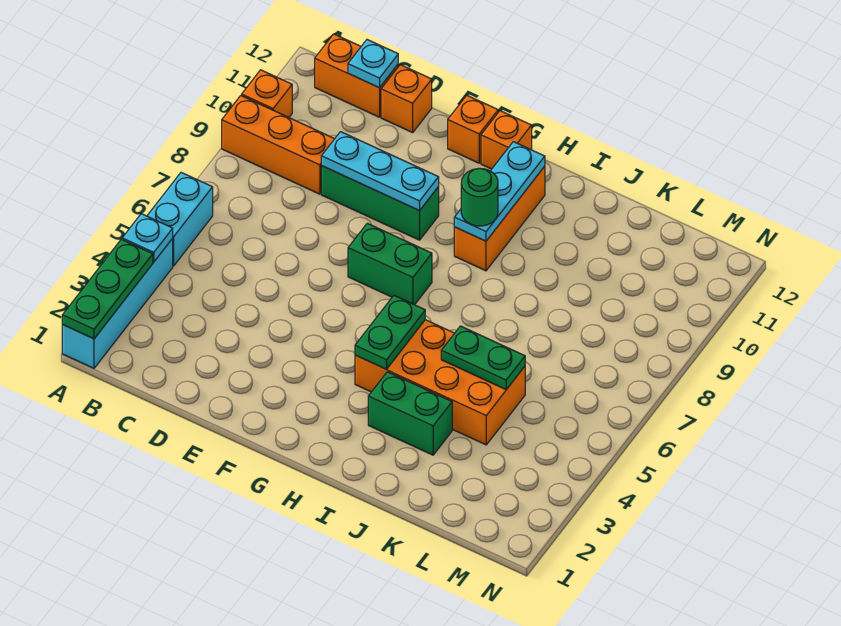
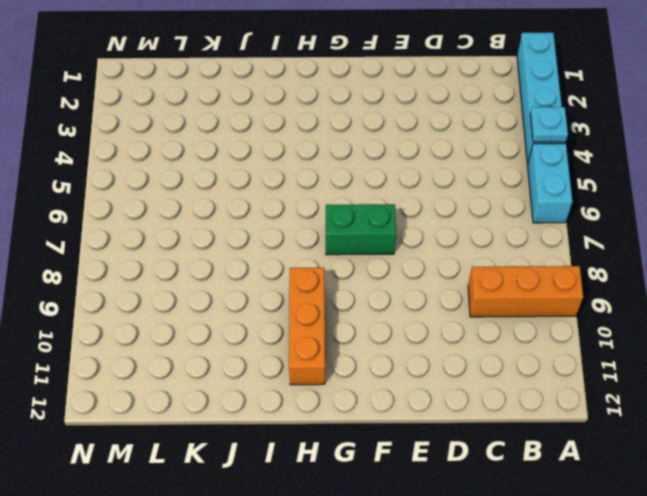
none -> orange 1x1 brick [242,70,292,117]
none -> orange 1x2 brick [315,34,398,117]
none -> green 1x3 brick [321,166,439,240]

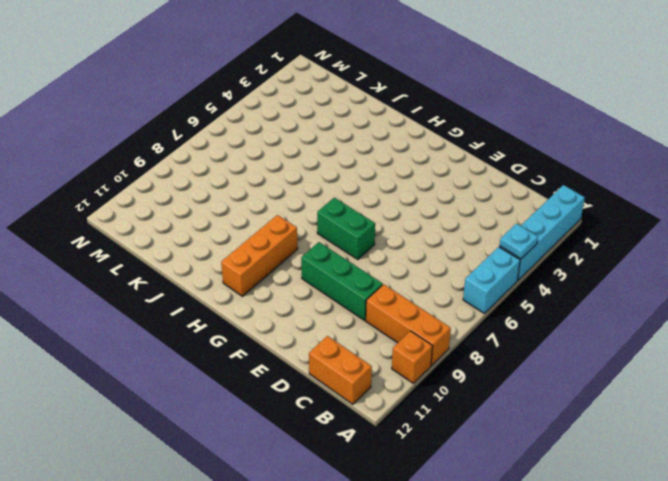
none -> orange 1x1 brick [381,65,432,133]
none -> orange 1x1 brick [448,95,498,163]
none -> orange 1x1 brick [481,111,532,169]

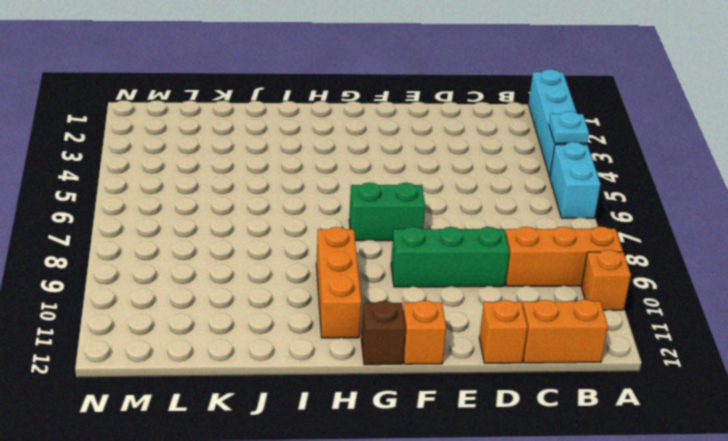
brown 1x1 brick [361,301,405,365] -> orange 1x1 brick [481,111,532,169]
none -> orange 2x4 brick [355,320,525,445]
none -> green 1x2 brick [368,372,452,455]
none -> green 1x3 plate [62,239,153,339]

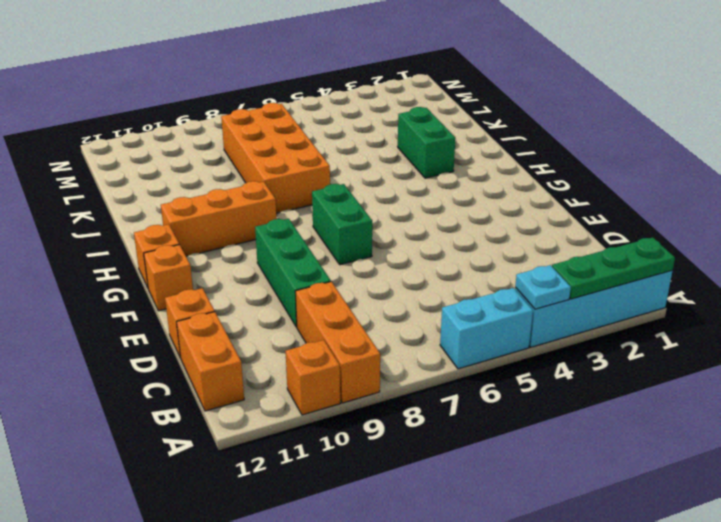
orange 2x4 brick [221,103,330,213] -> orange 2x4 brick moved to [355,320,525,445]
none -> cyan 1x1 plate [348,40,398,88]
none -> cyan 1x3 plate [321,132,439,211]
none -> green 1x2 plate [355,296,425,369]

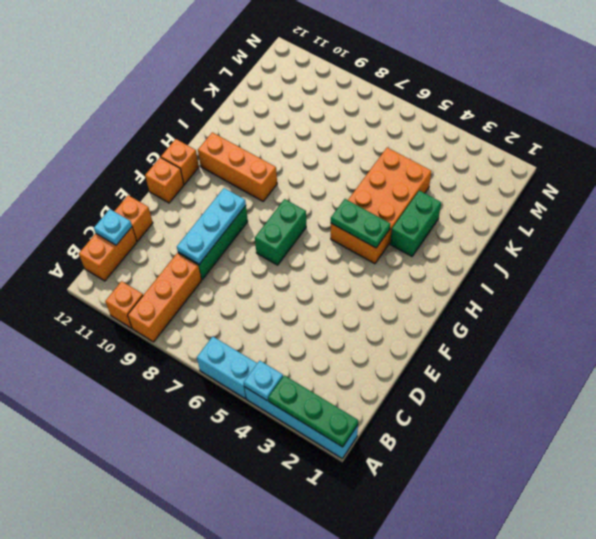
none -> cyan 1x3 plate [454,142,545,241]
none -> green 1x2 plate [441,326,525,389]
none -> green 1x1 round brick [461,169,498,226]

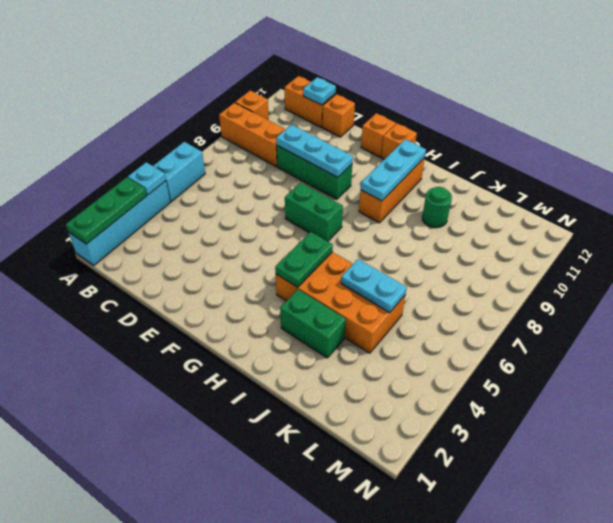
cyan 1x2 plate [341,259,407,313] -> green 1x2 plate [441,326,525,389]
green 1x1 round brick [422,187,452,228] -> green 1x1 round brick moved to [461,169,498,226]

